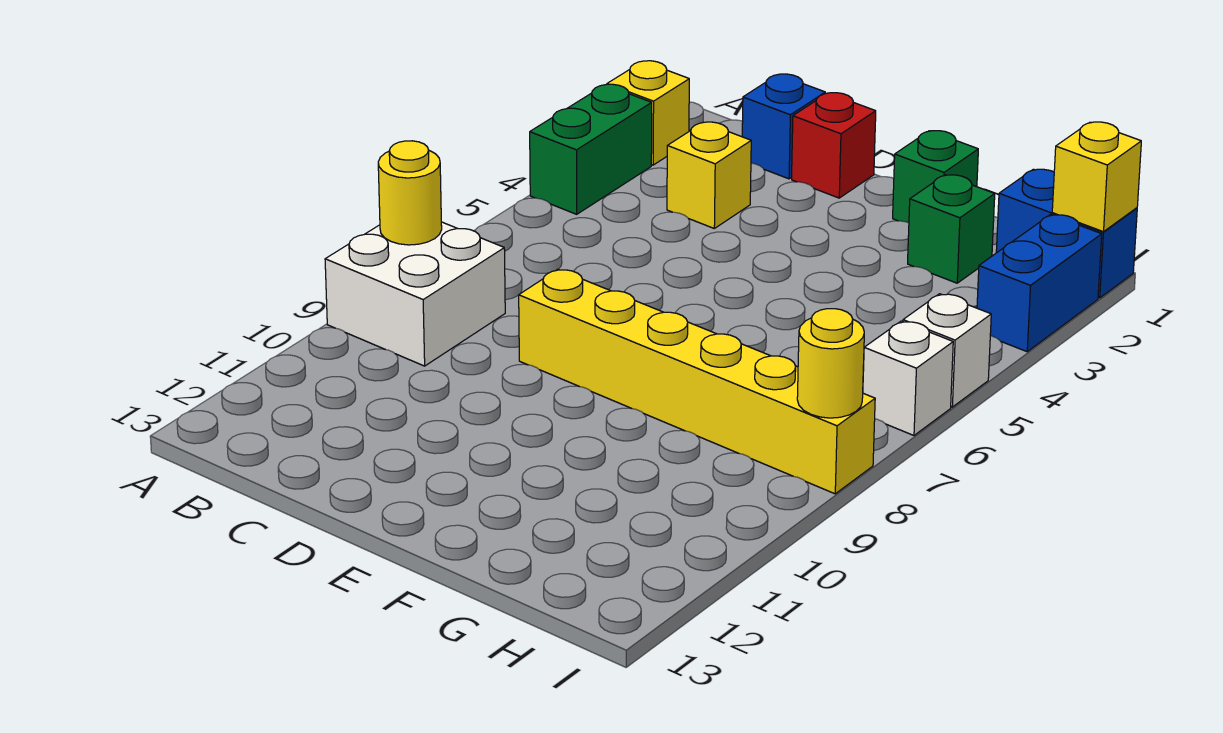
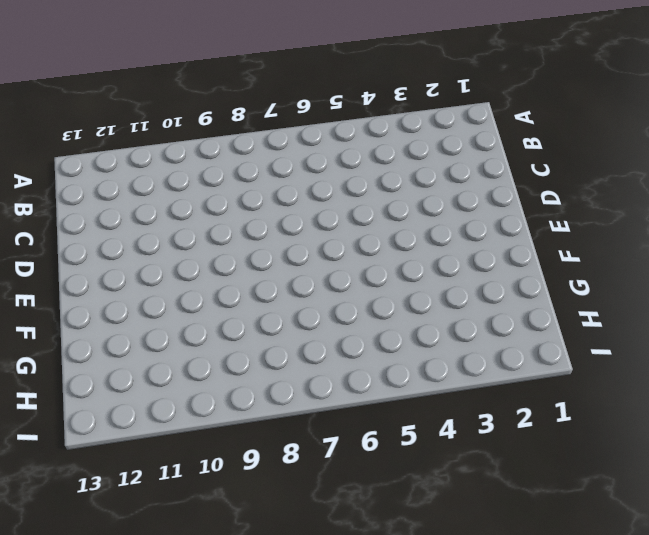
none -> yellow 1x1 brick [607,61,689,165]
none -> green 1x2 brick [530,84,652,214]
none -> white 2x2 brick [325,222,505,366]

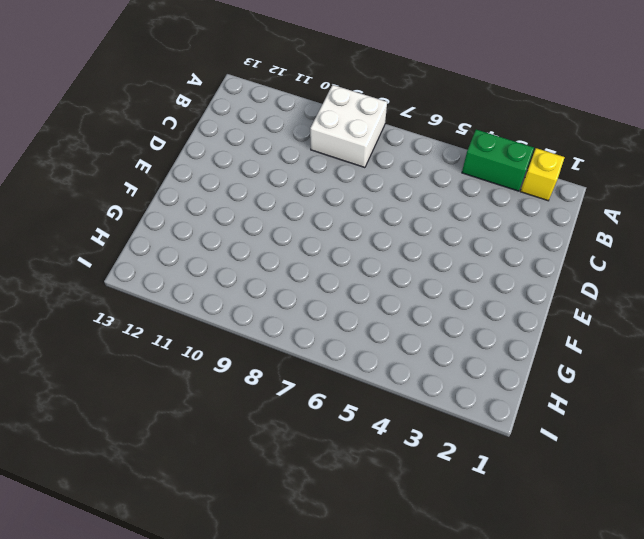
none -> blue 1x1 brick [742,74,825,179]
none -> yellow 1x1 brick [667,122,751,228]
none -> red 1x1 brick [792,93,876,198]

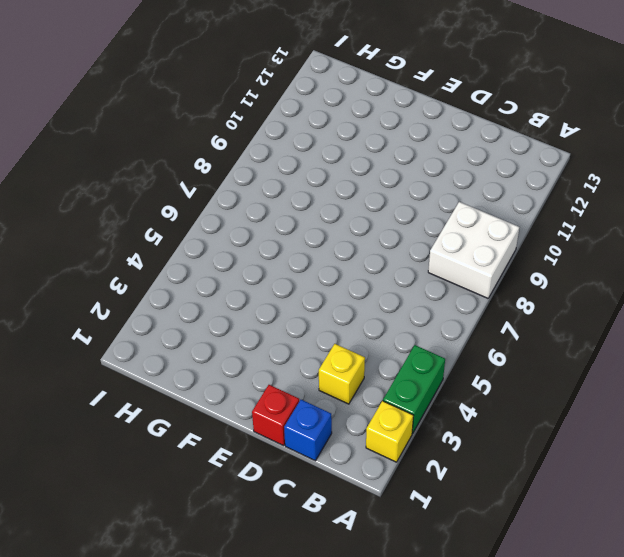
none -> yellow 1x6 brick [519,269,875,494]
none -> green 1x1 brick [893,131,978,223]
none -> green 1x1 brick [908,175,995,283]

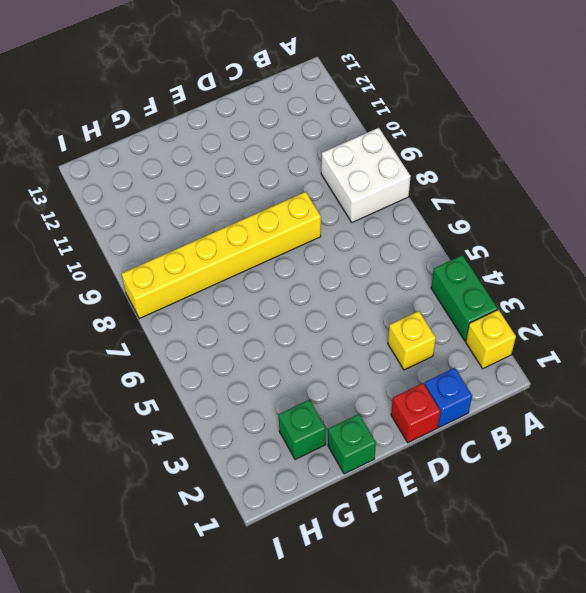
none -> blue 1x2 brick [996,169,1137,298]
none -> blue 1x2 brick [977,215,1102,352]
none -> white 1x1 brick [903,294,991,407]

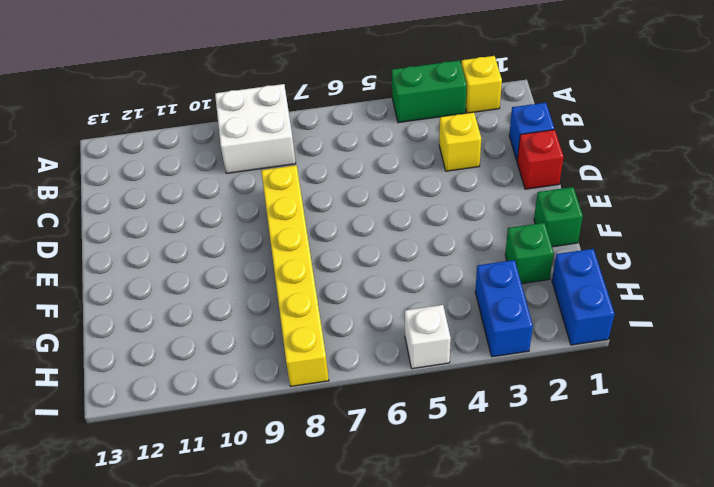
blue 1x2 brick [475,260,533,357] -> blue 1x2 brick turned to [977,215,1102,352]
none -> white 1x1 brick [863,321,953,435]
none -> yellow 1x1 round brick [378,141,442,245]
none -> yellow 1x1 brick [1052,122,1141,232]

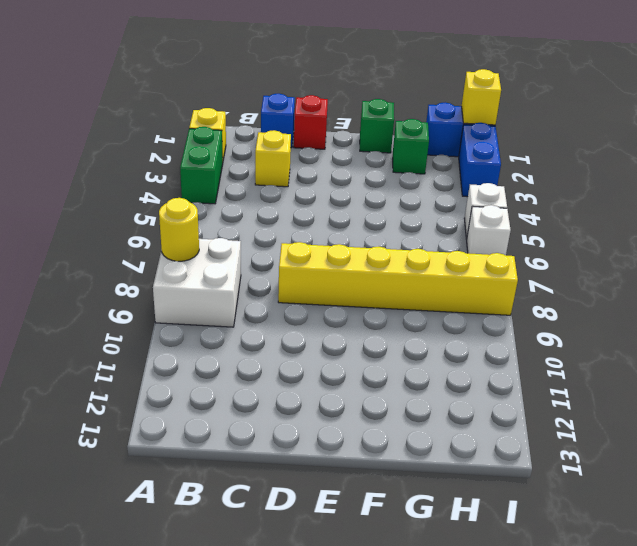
none -> yellow 1x1 round brick [797,309,864,418]

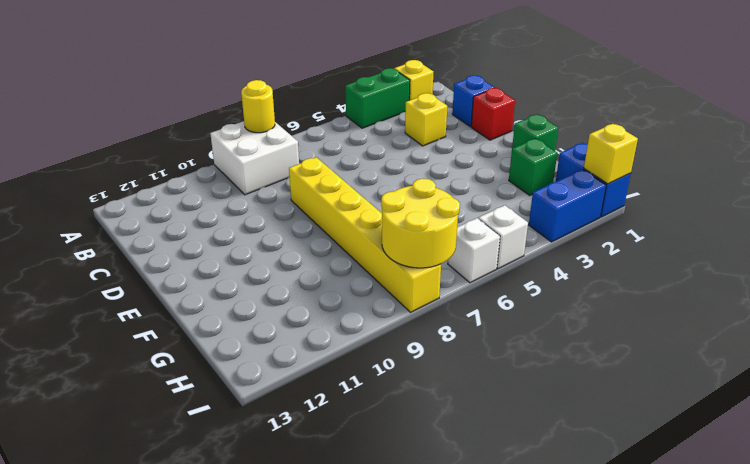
yellow 2x2 round brick [381,178,460,268] -> yellow 1x1 round brick [797,309,864,418]

